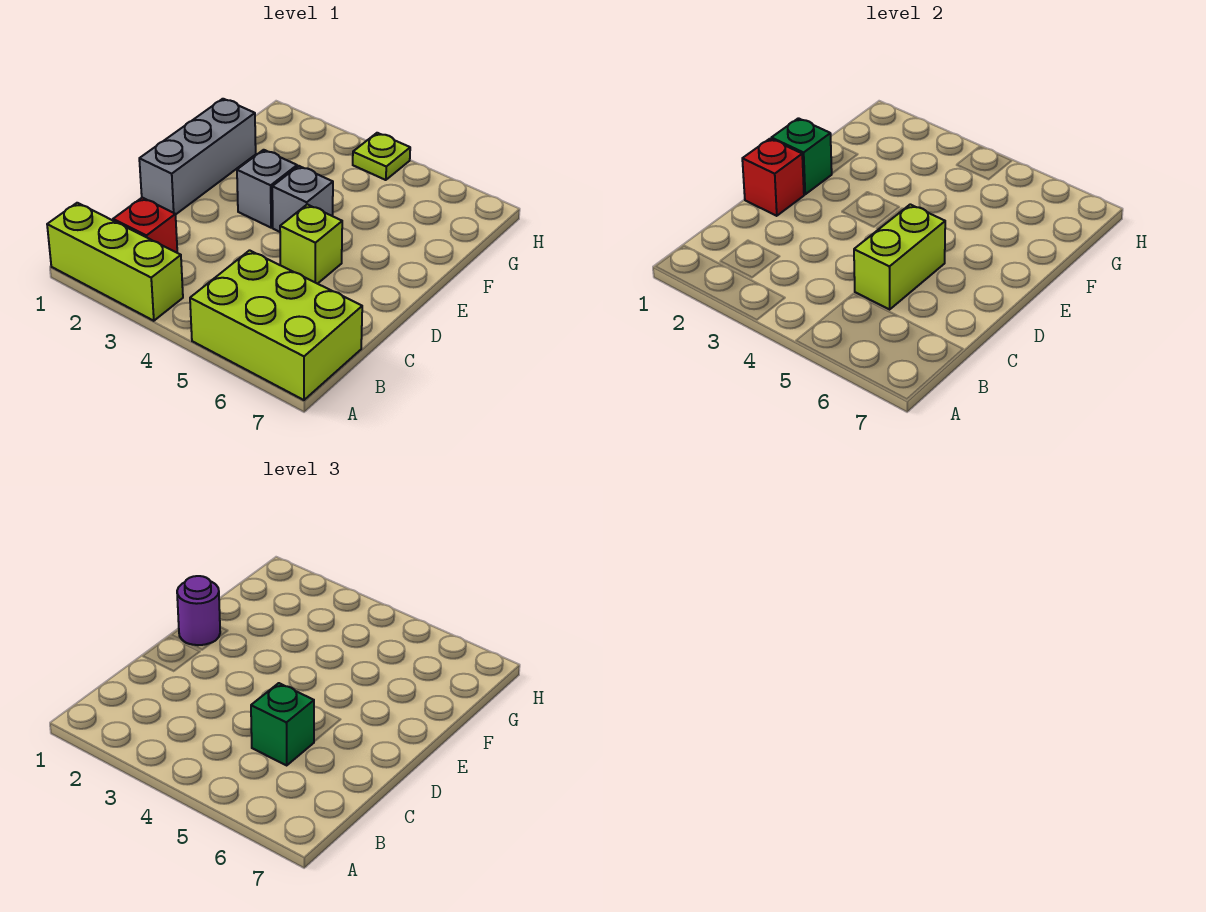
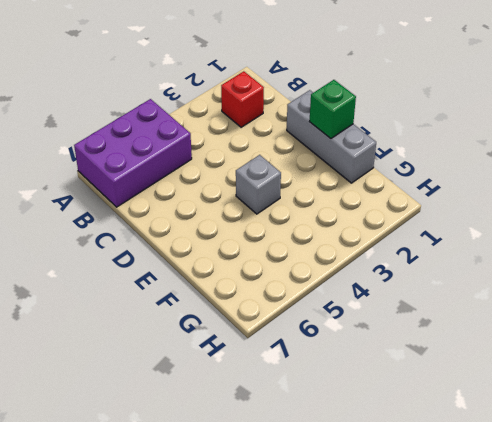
purple 2x3 brick [74,99,192,207] -> lime 2x3 brick [190,250,362,400]
none -> lime 1x3 brick [47,203,183,321]
none -> lime 1x1 brick [280,204,342,284]
none -> grey 1x1 brick [237,150,297,228]

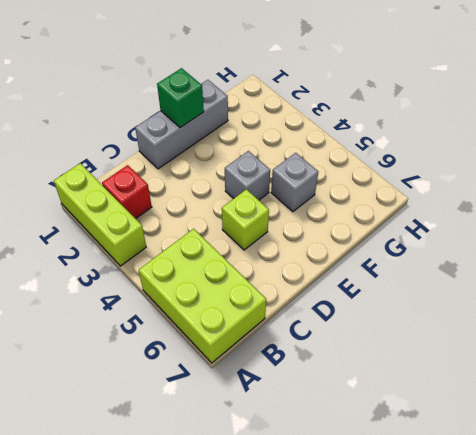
grey 1x1 brick [271,153,318,212] -> grey 1x1 brick moved to [237,150,297,228]
none -> lime 1x1 plate [353,133,410,180]
none -> lime 1x2 brick [854,204,945,309]
none -> red 1x1 brick [742,139,804,216]

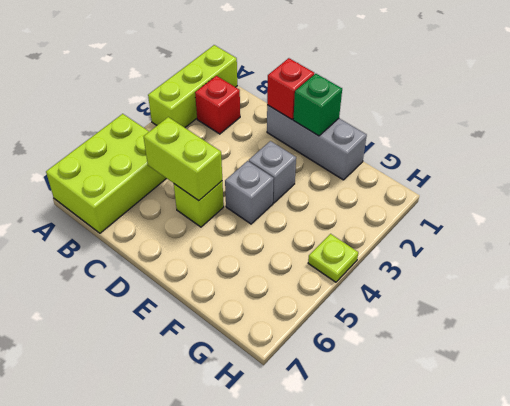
none -> green 1x1 brick [251,683,314,765]
none -> purple 1x1 round brick [177,576,220,645]

